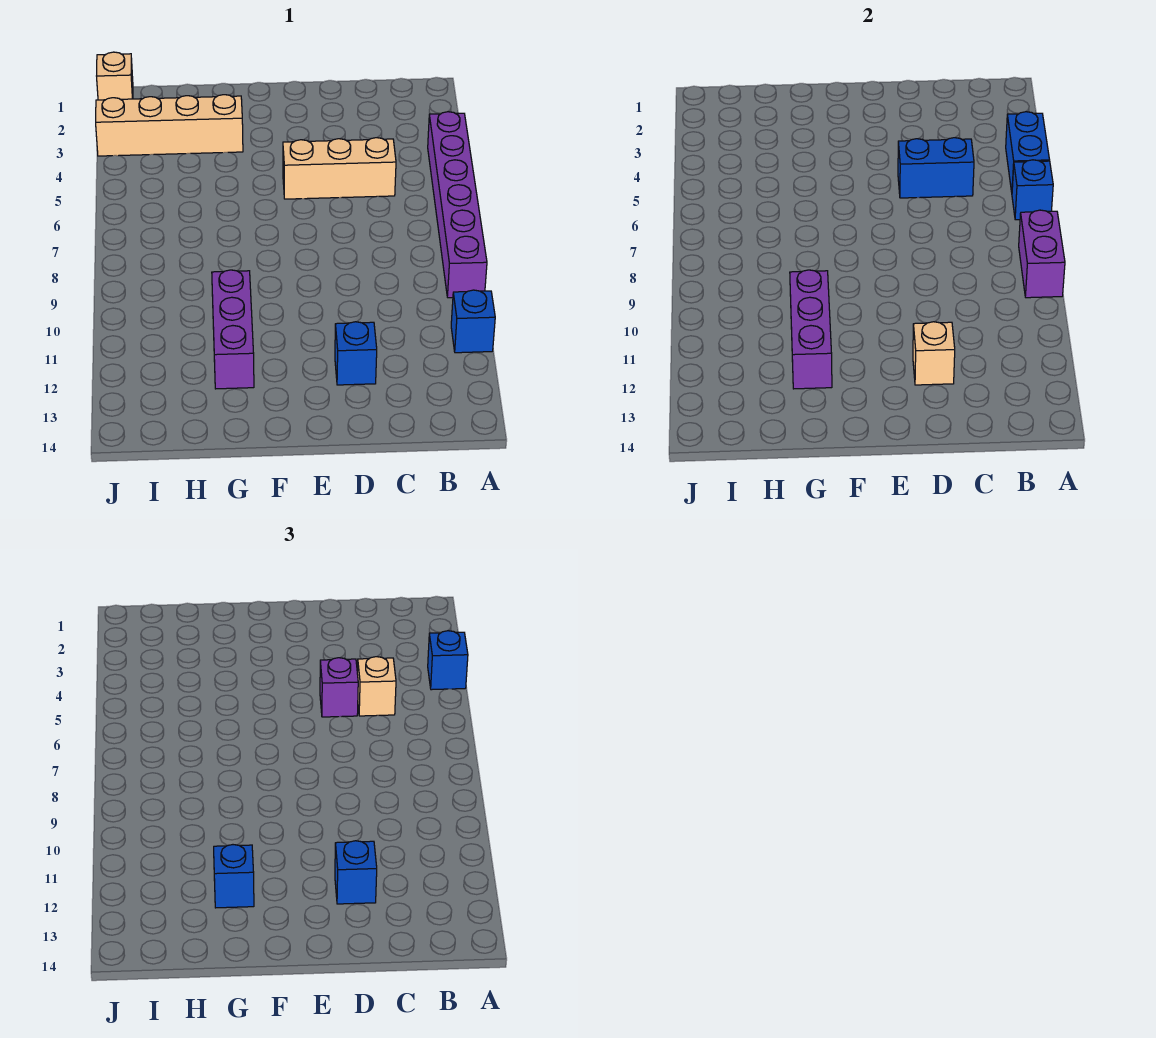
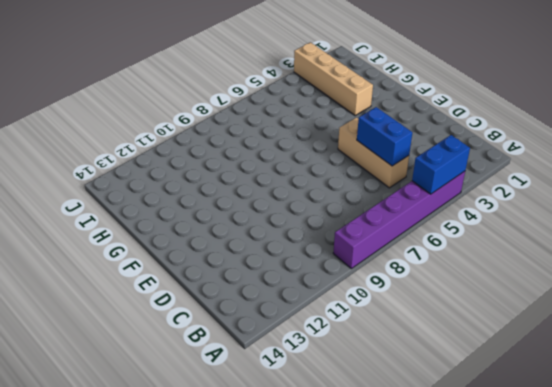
none -> blue 1x1 brick [451,290,495,353]
none -> blue 1x1 brick [335,322,377,385]
none -> purple 1x3 brick [212,270,254,389]

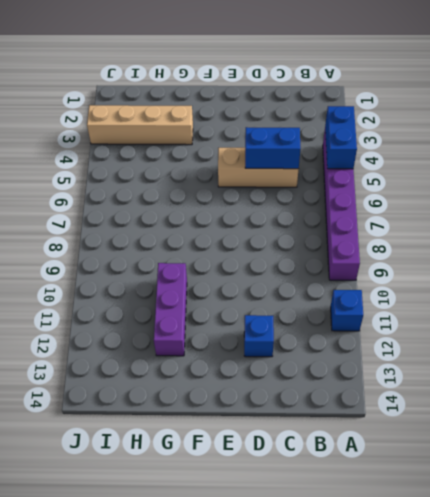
none -> tan 1x1 brick [97,52,133,100]
none -> blue 1x1 brick [1012,160,1053,220]
none -> purple 1x2 brick [1019,210,1065,298]

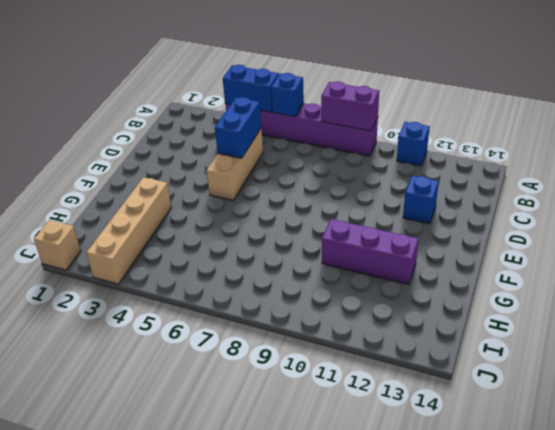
none -> tan 1x1 brick [913,322,955,385]
none -> purple 1x3 brick [790,270,832,389]
none -> blue 1x1 brick [428,631,468,690]

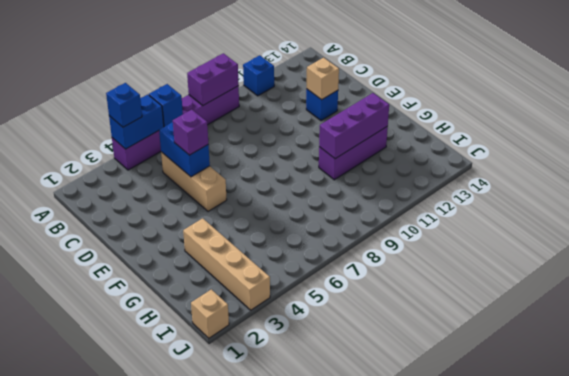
none -> tan 1x1 brick [357,657,396,716]
none -> blue 1x1 brick [335,841,377,904]
none -> blue 1x1 brick [214,845,254,908]

